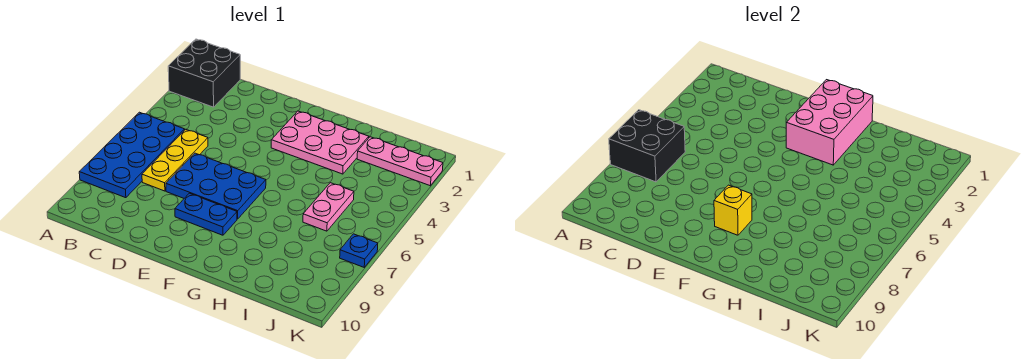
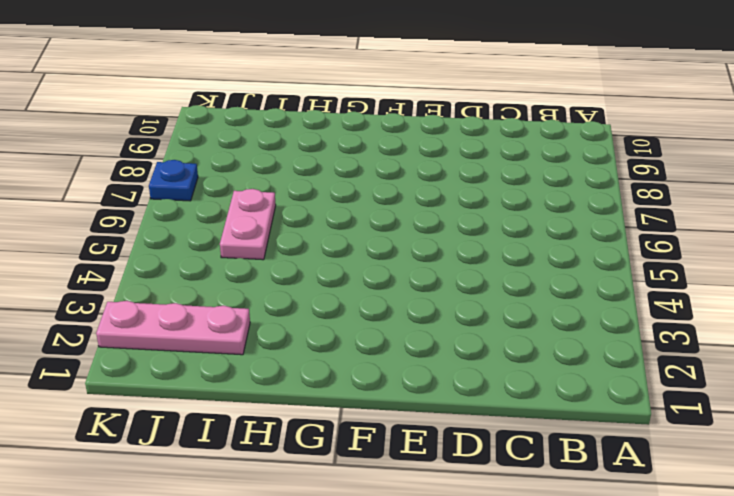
none -> black 2x2 brick [168,39,240,107]
none -> blue 2x4 plate [79,112,185,198]
none -> yellow 1x3 plate [142,129,208,191]

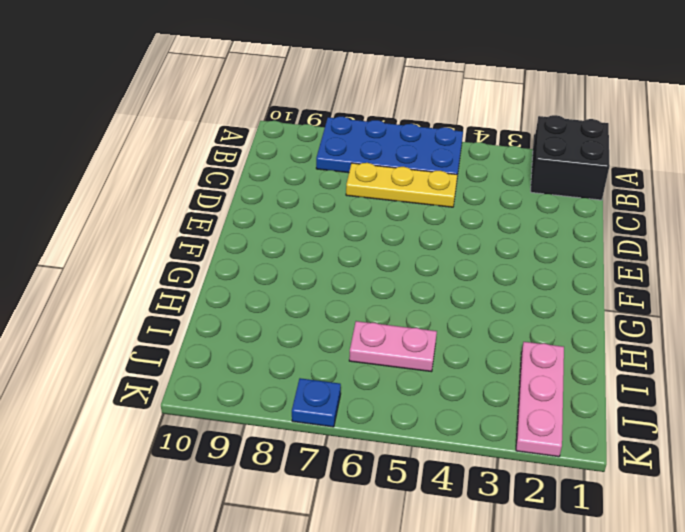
none -> blue 2x3 plate [166,153,266,219]
none -> blue 1x2 plate [175,193,237,235]
none -> pink 2x3 plate [271,111,369,174]

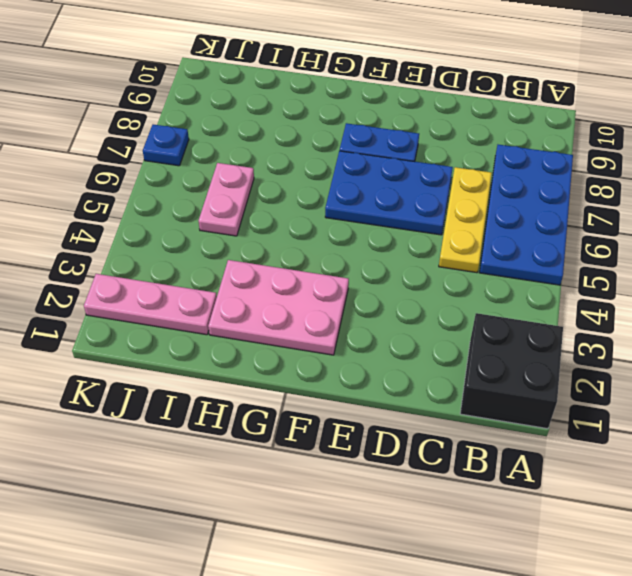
none -> black 2x2 brick [609,110,685,182]
none -> pink 2x3 brick [786,80,873,165]
none -> yellow 1x1 brick [714,185,752,235]

